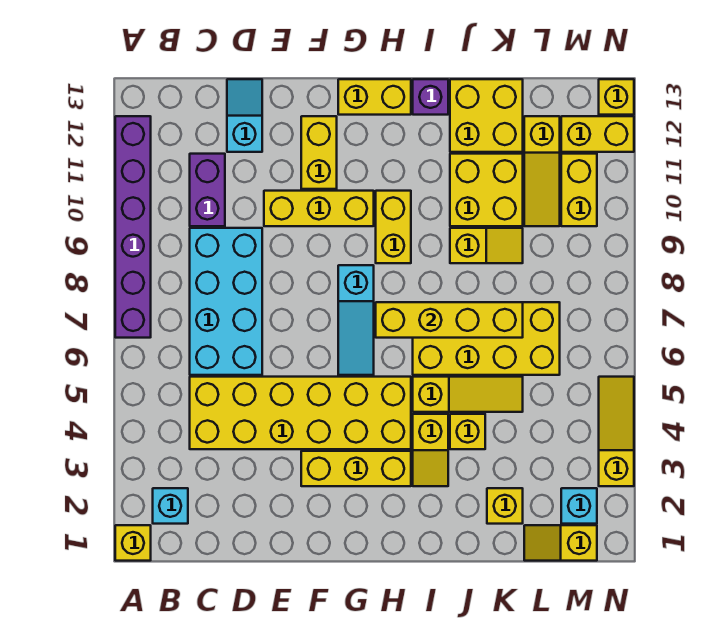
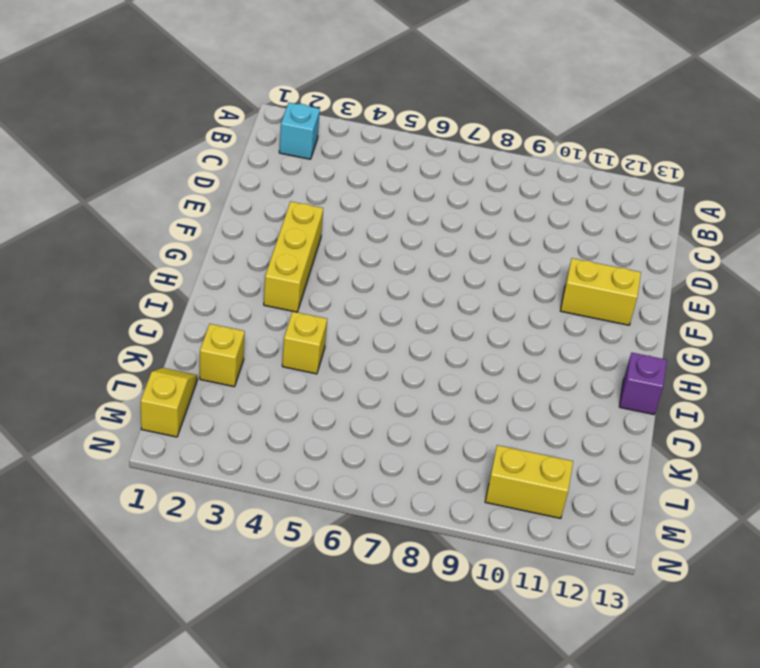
none -> yellow 1x1 brick [115,525,151,561]
none -> purple 1x6 brick [115,116,151,338]
none -> yellow 2x6 brick [190,377,411,449]
none -> cyan 2x4 brick [190,228,262,375]

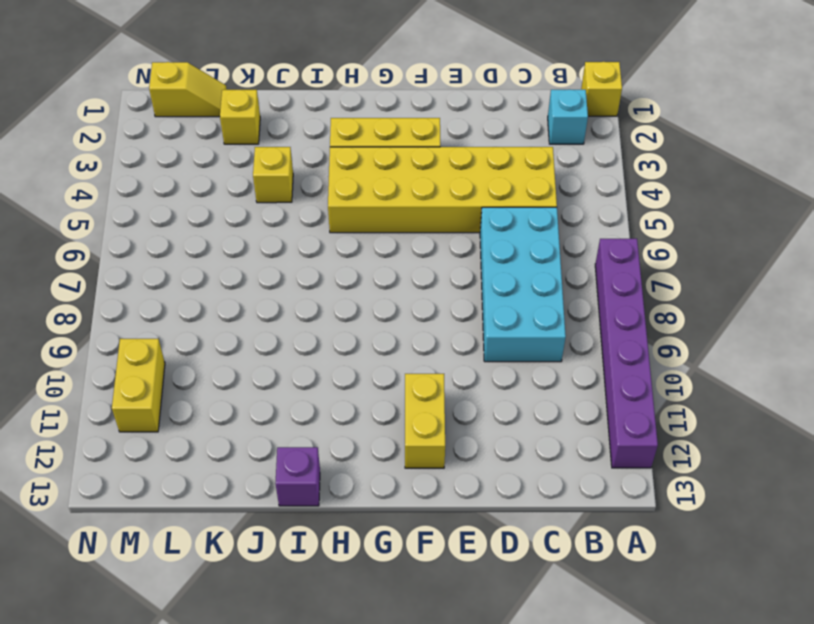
none -> purple 1x2 brick [190,154,225,226]
none -> cyan 1x2 slope [227,79,262,152]
none -> yellow 1x3 brick [264,191,374,226]
none -> cyan 1x3 slope [338,265,374,375]

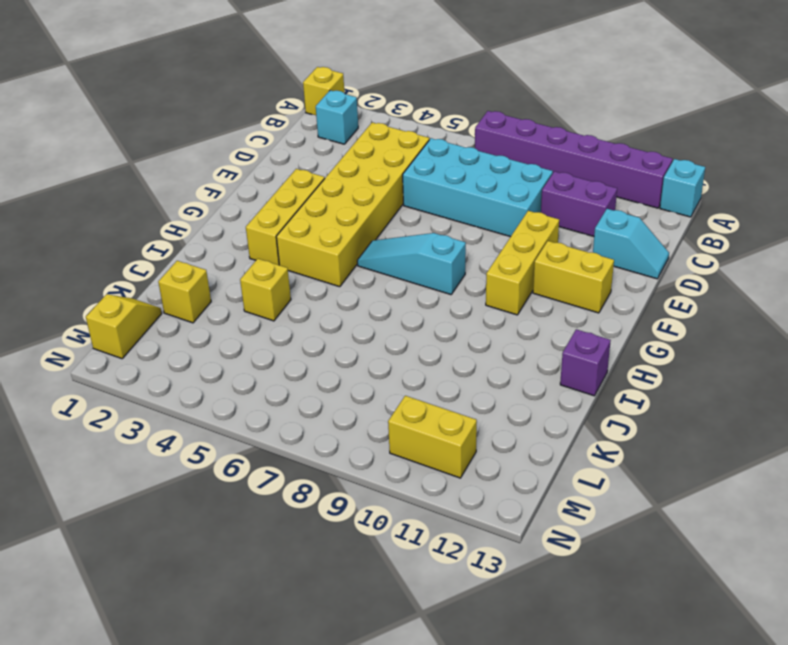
cyan 1x1 brick [660,159,705,217] -> cyan 1x1 brick moved to [561,488,597,524]
none -> yellow 1x2 brick [338,79,411,115]
none -> yellow 1x2 brick [376,191,411,263]
none -> yellow 1x2 slope [413,414,448,486]
none -> yellow 1x3 slope [413,377,523,412]

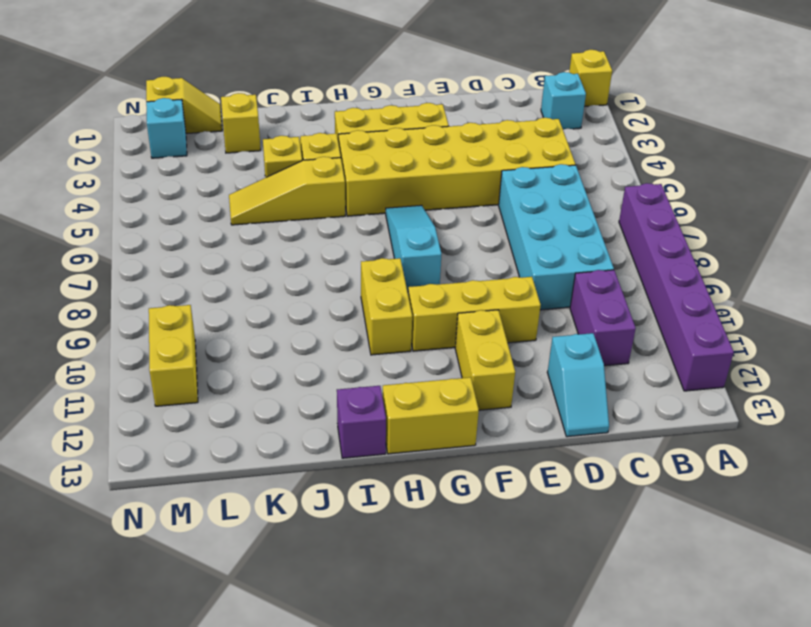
none -> yellow 2x4 brick [413,302,560,375]
none -> yellow 1x2 slope [450,228,523,263]
none -> yellow 2x2 brick [450,154,523,226]
none -> yellow 2x2 brick [450,79,523,152]

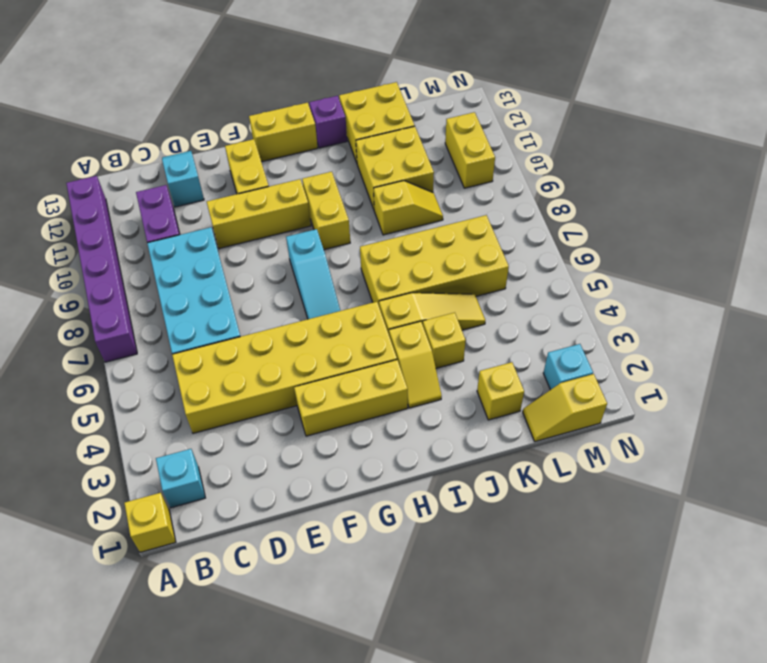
none -> yellow 1x3 slope [524,116,560,226]
none -> yellow 1x2 brick [561,116,634,152]
none -> yellow 1x3 slope [599,377,634,486]
none -> yellow 1x1 brick [599,79,634,115]

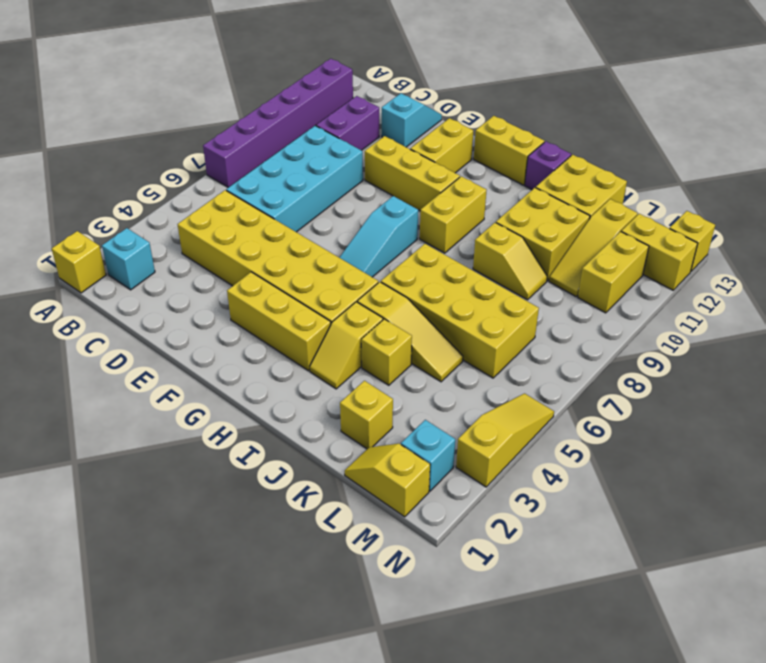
none -> yellow 1x4 brick [376,302,523,338]

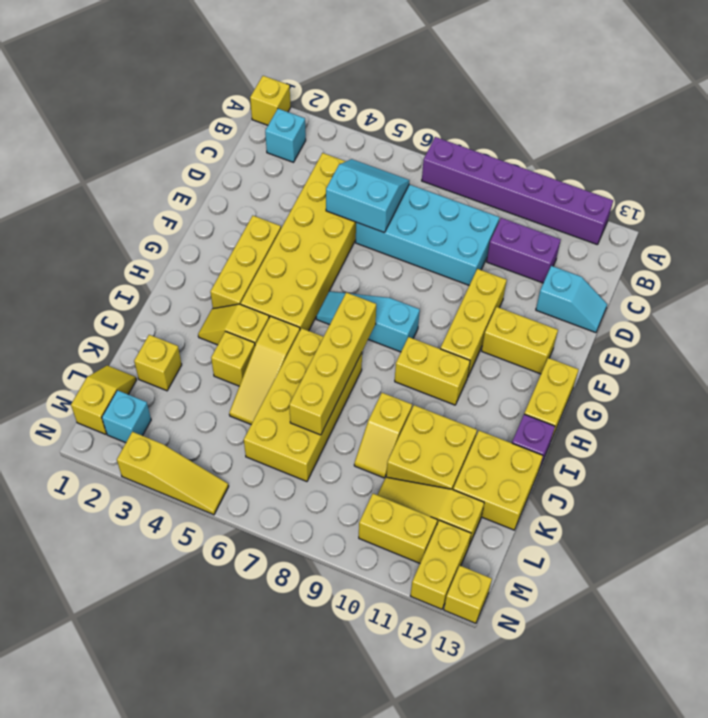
cyan 2x2 slope [326,159,410,233] -> none

